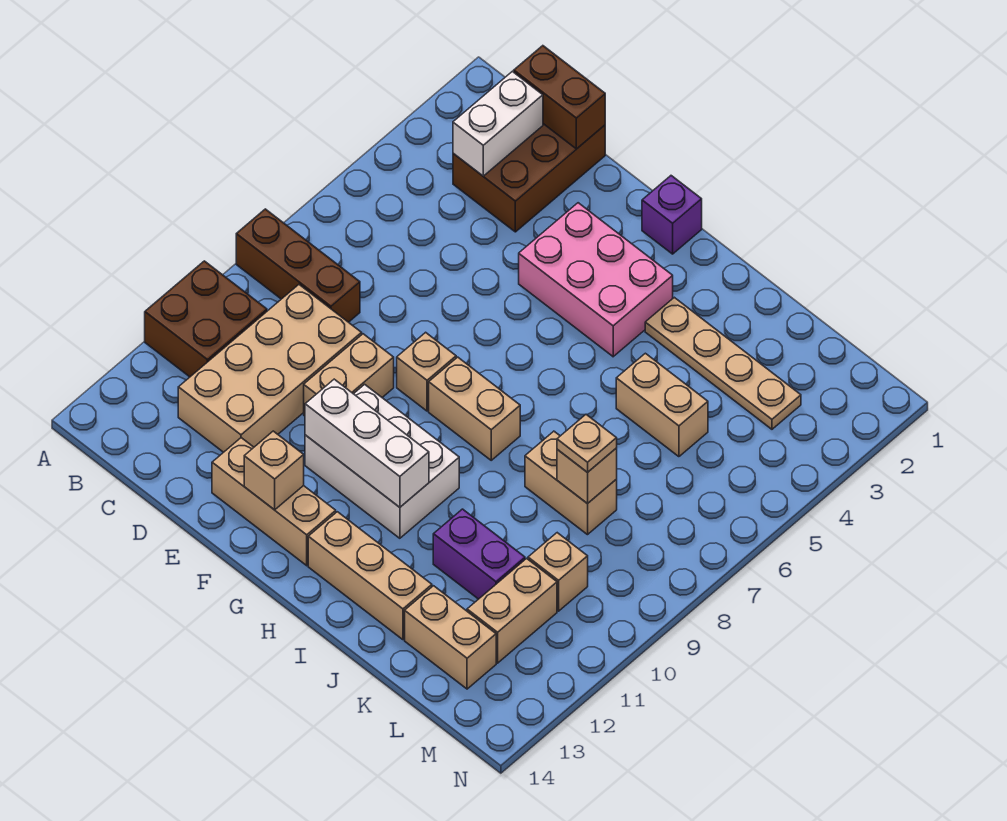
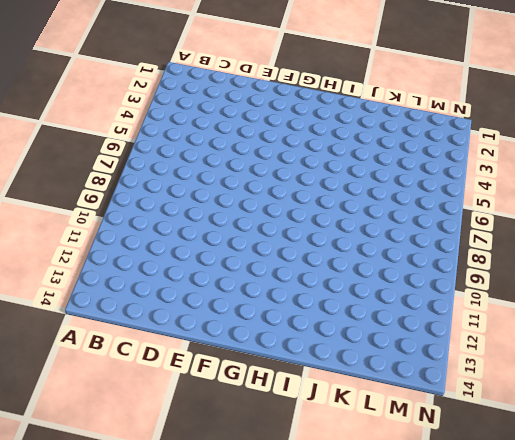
none -> brown 1x3 brick [236,209,360,322]
none -> brown 2x2 brick [145,261,267,377]
none -> brown 2x3 brick [453,124,605,232]

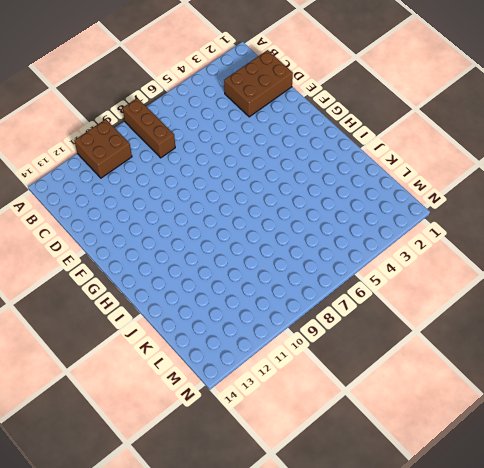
none -> tan 2x4 brick [178,285,362,452]
none -> tan 1x2 brick [304,334,394,416]
none -> tan 1x3 brick [212,438,336,566]

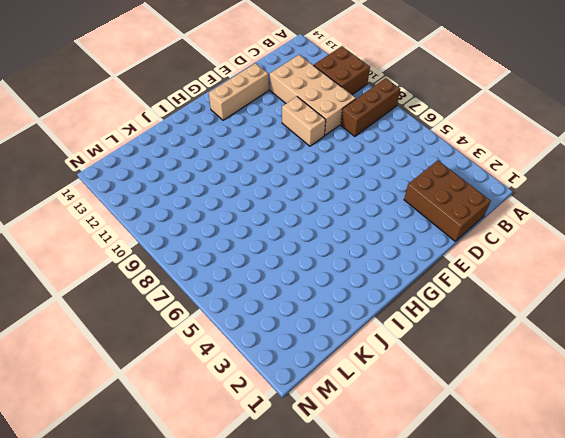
none -> pink 2x3 brick [519,203,673,357]
none -> tan 1x1 brick [397,332,456,411]
none -> white 2x3 brick [305,384,459,538]

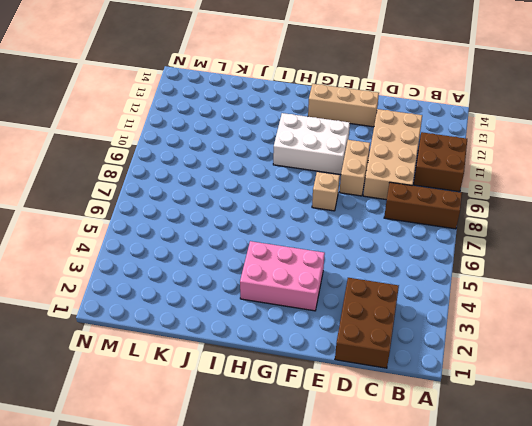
none -> purple 1x1 brick [642,176,702,254]
none -> tan 1x2 brick [429,357,520,460]
none -> tan 1x3 brick [308,512,432,640]

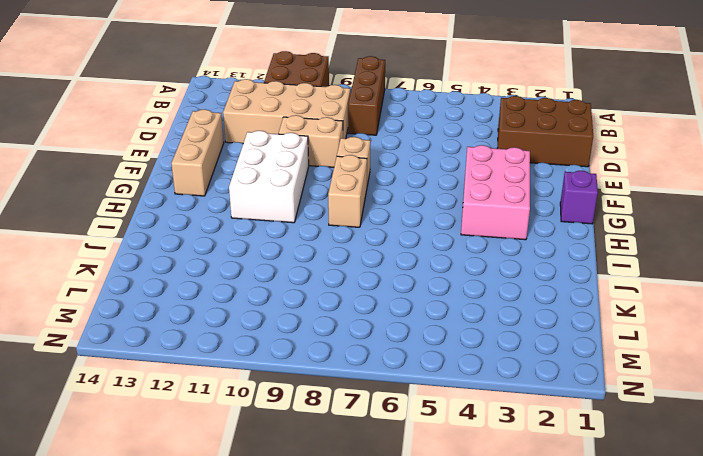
none -> tan 1x3 brick [308,512,432,640]
none -> tan 1x4 plate [645,297,801,429]
none -> tan 1x2 brick [616,353,708,457]

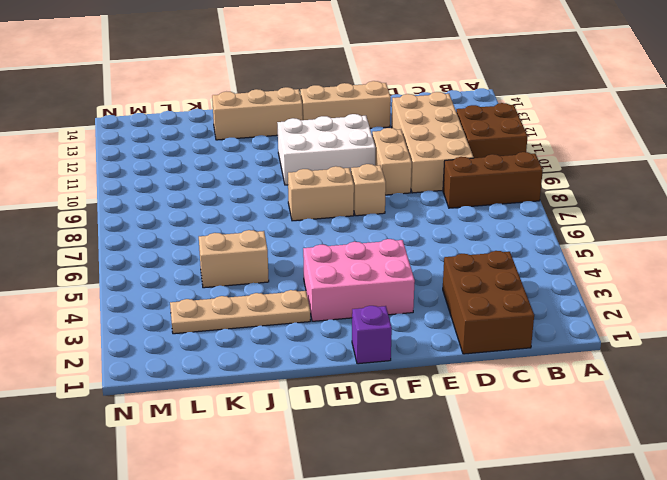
none -> tan 1x2 brick [525,431,617,535]
none -> purple 1x2 brick [433,509,525,599]
none -> tan 1x2 brick [405,586,496,689]

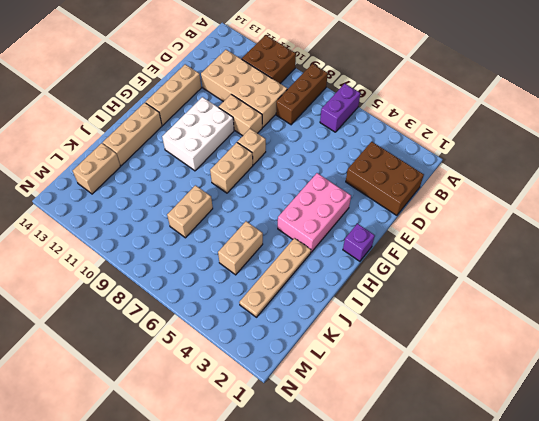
purple 1x2 brick [320,84,360,132] -> purple 1x2 brick moved to [433,509,525,599]
none -> tan 1x1 brick [528,533,588,611]
none -> tan 1x2 brick [467,558,557,663]
none -> brown 1x2 brick [514,46,605,149]

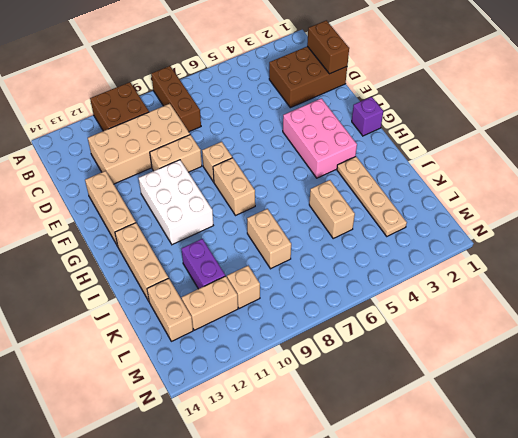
none -> white 1x2 brick [453,71,543,176]
none -> white 1x3 brick [305,379,429,507]
none -> tan 1x1 brick [244,431,304,510]

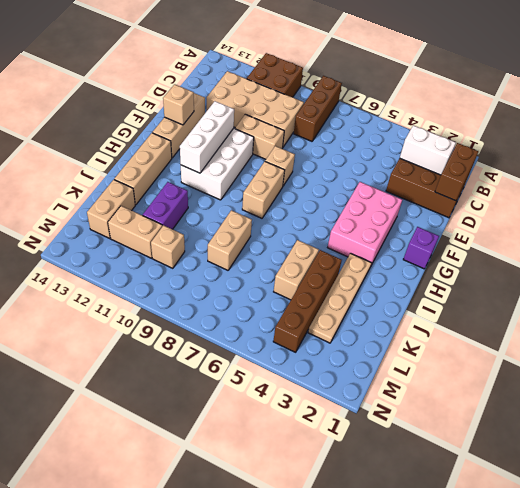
brown 1x4 brick [273,250,342,352] -> none
none -> tan 1x1 brick [557,448,617,504]
none -> tan 1x1 plate [557,415,617,472]

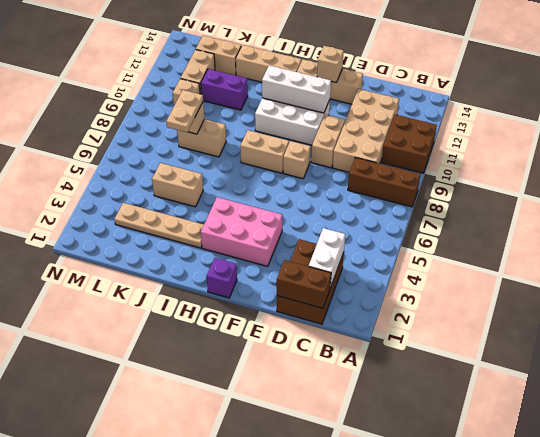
tan 1x2 plate [166,90,203,132] -> tan 1x1 plate [557,415,617,472]

